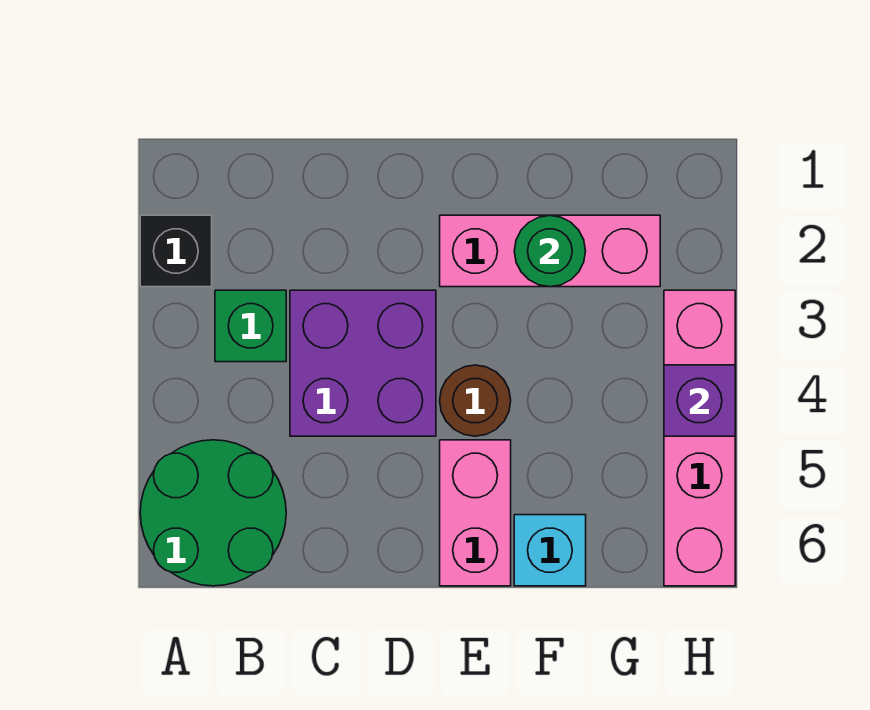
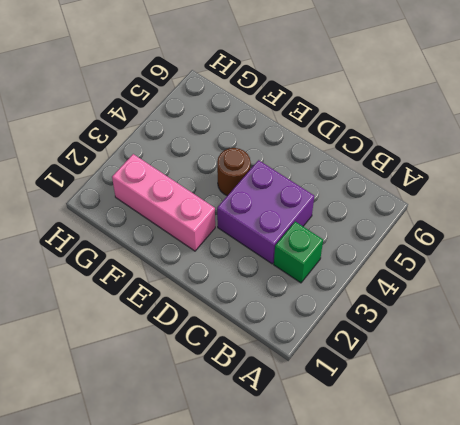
none -> black 1x1 brick [140,215,212,287]
none -> green 2x2 round brick [140,440,286,586]

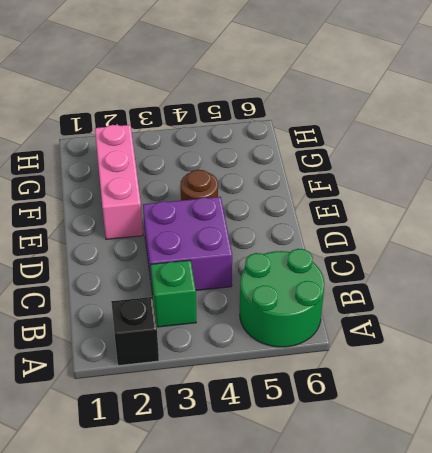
none -> pink 1x2 brick [440,440,511,586]
none -> cyan 1x1 brick [514,515,586,586]

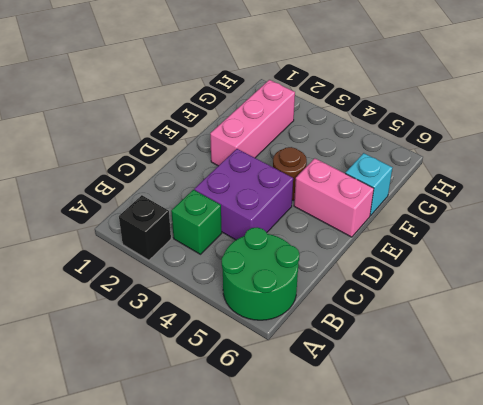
none -> pink 1x4 brick [664,290,735,586]
none -> green 1x1 round brick [514,216,586,287]

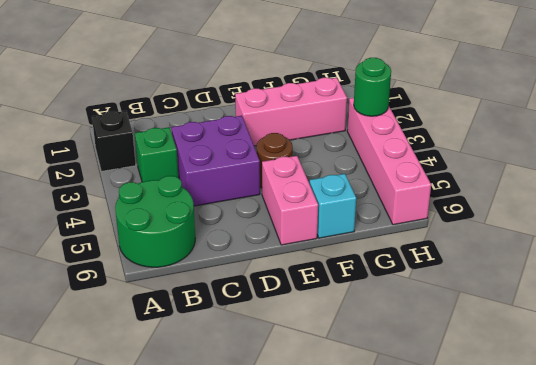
green 1x1 round brick [354,58,391,116] -> green 1x1 round brick moved to [514,216,586,287]
none -> purple 1x1 brick [664,365,735,436]

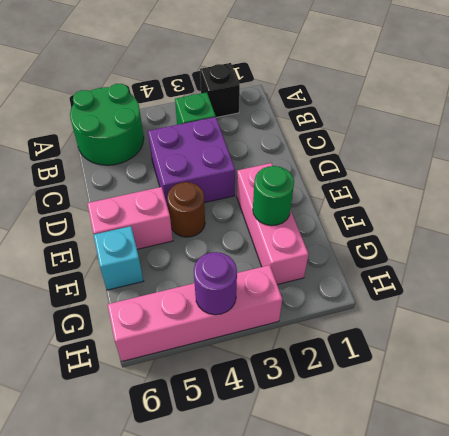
purple 1x1 round brick [194,252,237,315] -> purple 1x1 brick [664,365,735,436]

